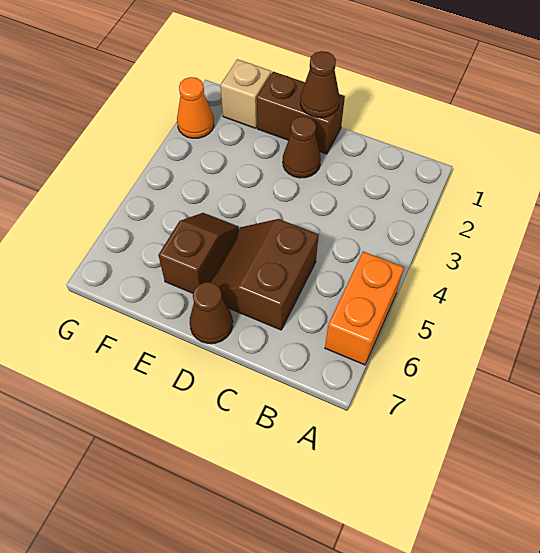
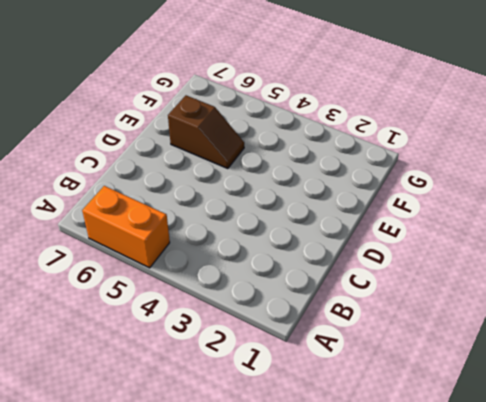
none -> brown 2x2 slope [209,219,319,330]
none -> brown 1x2 brick [257,72,345,154]

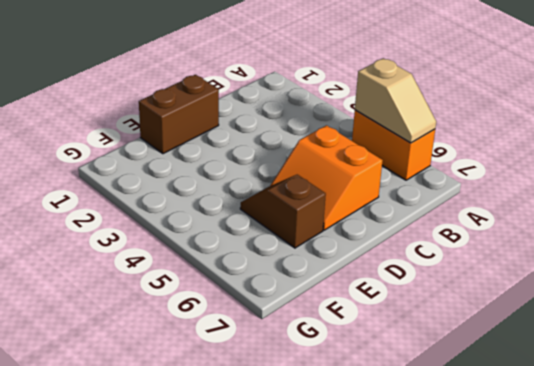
tan 1x2 slope [355,58,436,143] -> none
orange 2x2 slope [270,125,383,230] -> brown 2x2 slope [209,219,319,330]
none -> brown 1x1 cone [283,116,321,178]
none -> brown 1x1 cone [190,282,233,344]

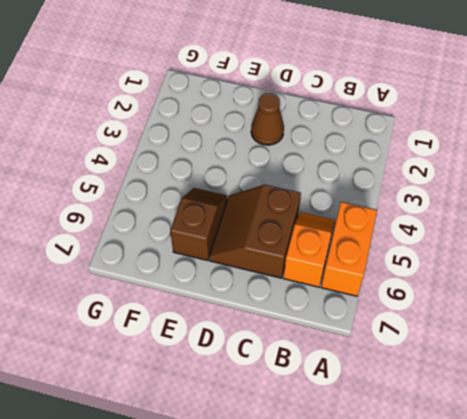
orange 1x2 slope [283,212,335,287] -> none
none -> brown 1x2 brick [257,72,345,154]
none -> brown 1x1 cone [190,282,233,344]

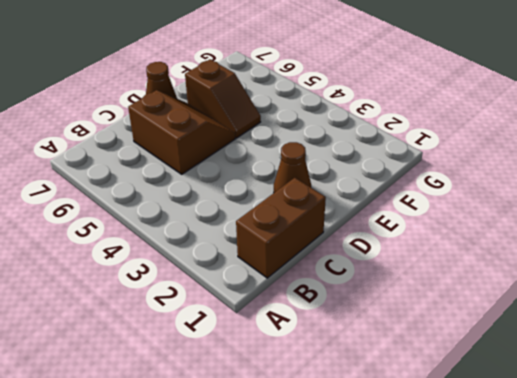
brown 1x2 brick [236,178,326,278] -> brown 1x2 brick moved to [257,72,345,154]
none -> orange 1x2 brick [325,252,404,365]
none -> tan 1x1 brick [220,59,271,128]

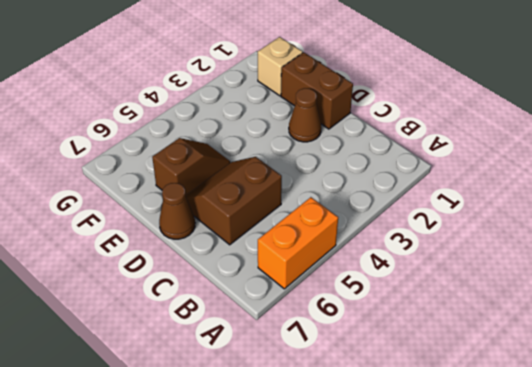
none -> orange 1x1 cone [177,77,214,138]
none -> brown 1x1 cone [300,51,340,118]

